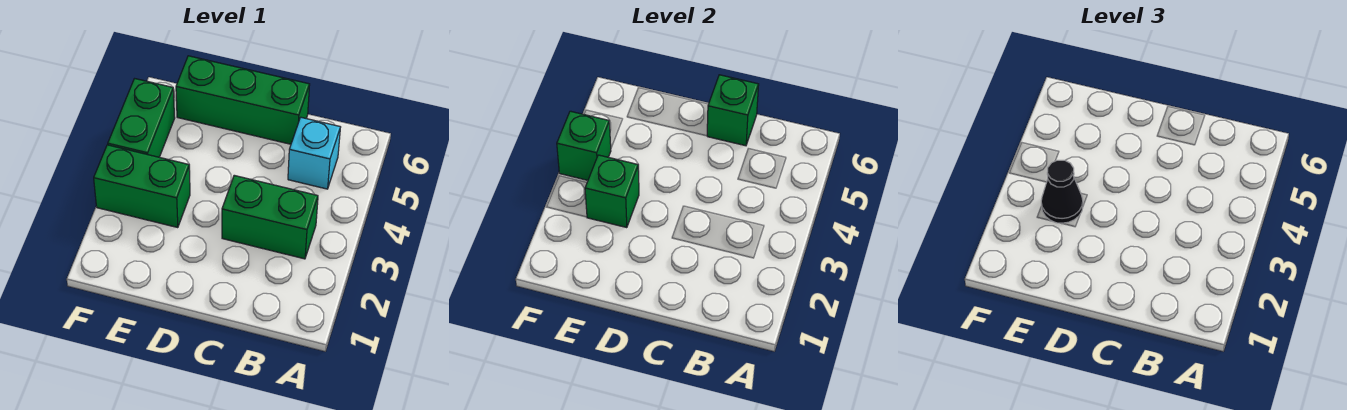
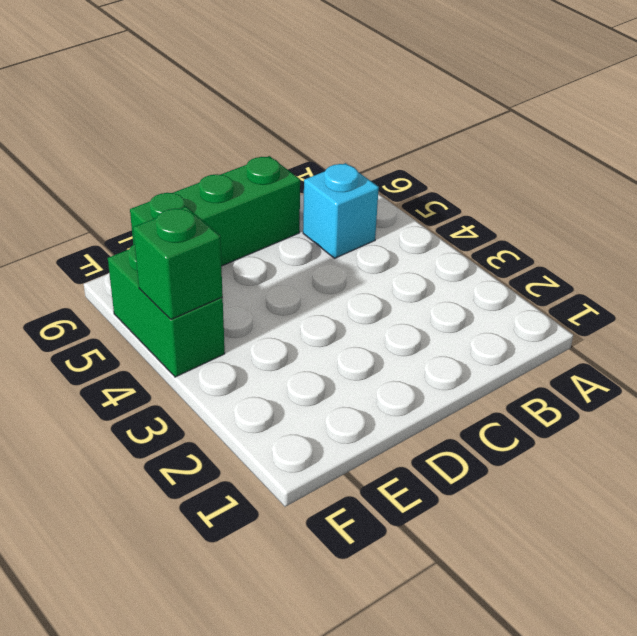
none -> green 1x2 brick [222,175,318,259]
none -> green 1x2 brick [94,145,190,228]

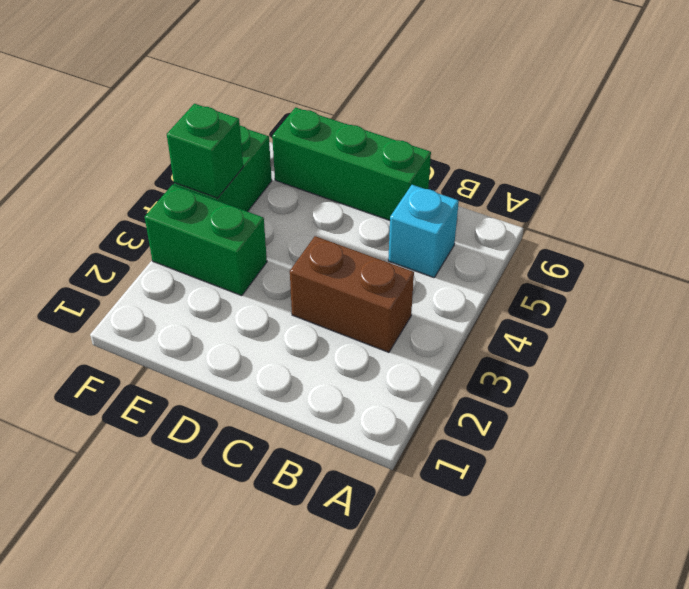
brown 1x2 brick [290,236,414,352] -> green 1x2 brick [222,175,318,259]
none -> green 1x1 brick [707,75,759,146]
none -> green 1x1 brick [585,155,639,228]

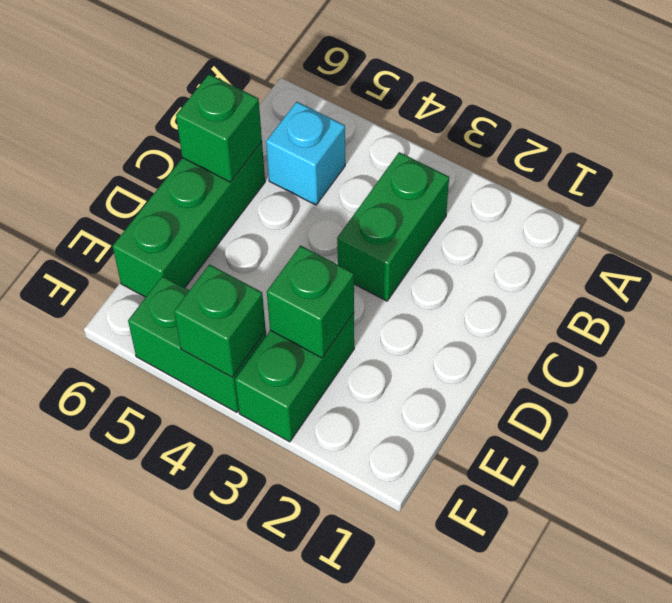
none -> black 1x1 cone [1041,160,1083,223]

